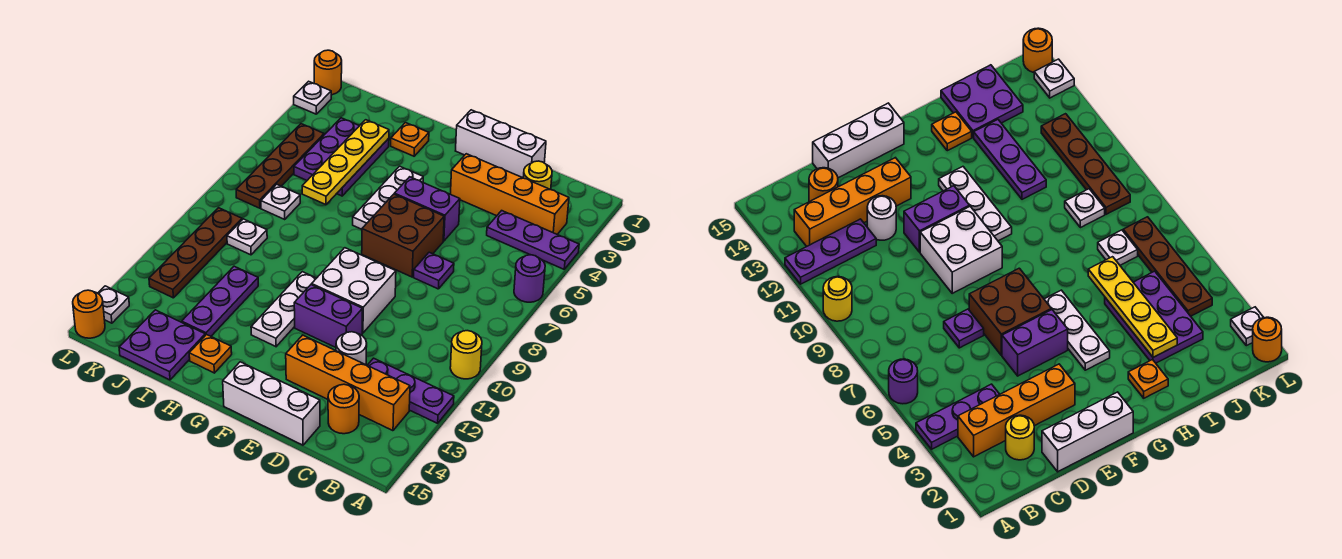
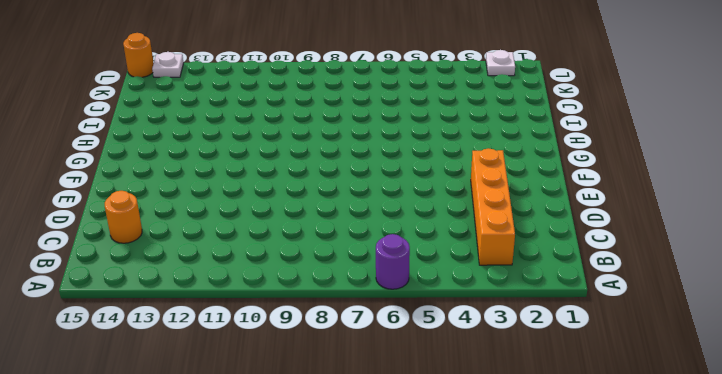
none -> purple 1x3 plate [487,211,579,269]
none -> yellow 1x1 round brick [450,331,482,379]
none -> purple 1x3 plate [367,358,454,423]
none -> orange 1x4 brick [286,335,410,431]

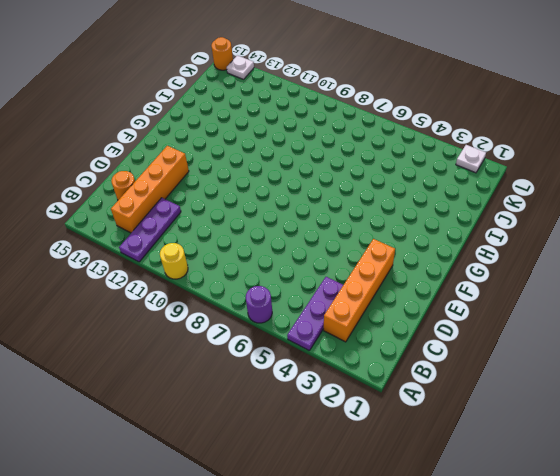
none -> yellow 1x1 round brick [523,161,552,190]
none -> white 1x3 brick [456,110,546,178]
none -> purple 1x1 plate [414,252,454,289]
none -> white 1x1 round brick [336,332,367,365]

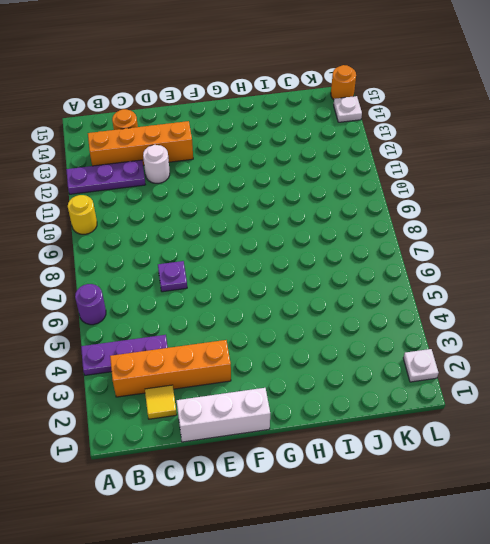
yellow 1x1 tile [145,385,177,419] -> yellow 1x1 round brick [523,161,552,190]
none -> white 1x3 brick [223,362,320,445]
none -> purple 1x2 brick [394,177,460,241]
none -> brown 2x2 brick [362,194,444,277]
none -> white 2x2 brick [312,248,396,333]

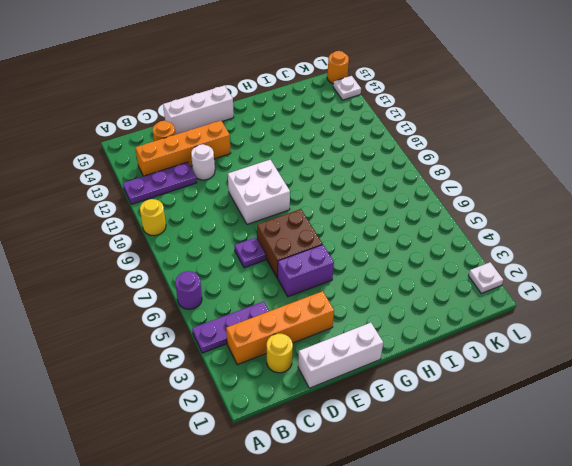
none -> purple 1x2 brick [294,285,362,347]
none -> white 1x3 plate [353,166,423,229]
none -> white 1x3 plate [251,272,316,347]
none -> orange 1x1 plate [391,123,429,156]

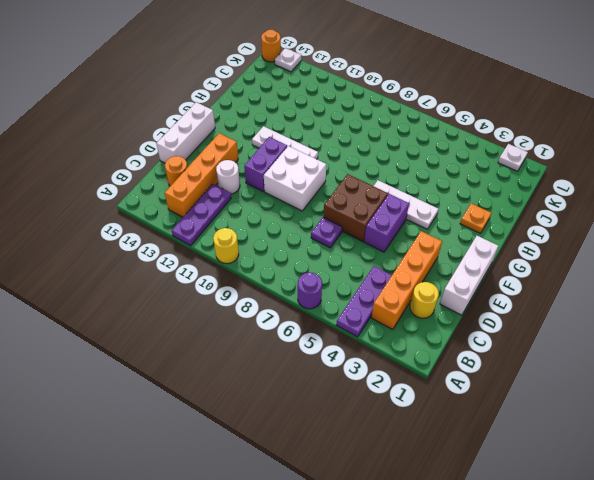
none -> orange 1x1 plate [189,334,232,373]
none -> purple 2x3 plate [294,118,389,196]
none -> purple 1x3 plate [182,266,258,336]
none -> purple 2x2 plate [119,310,205,380]

